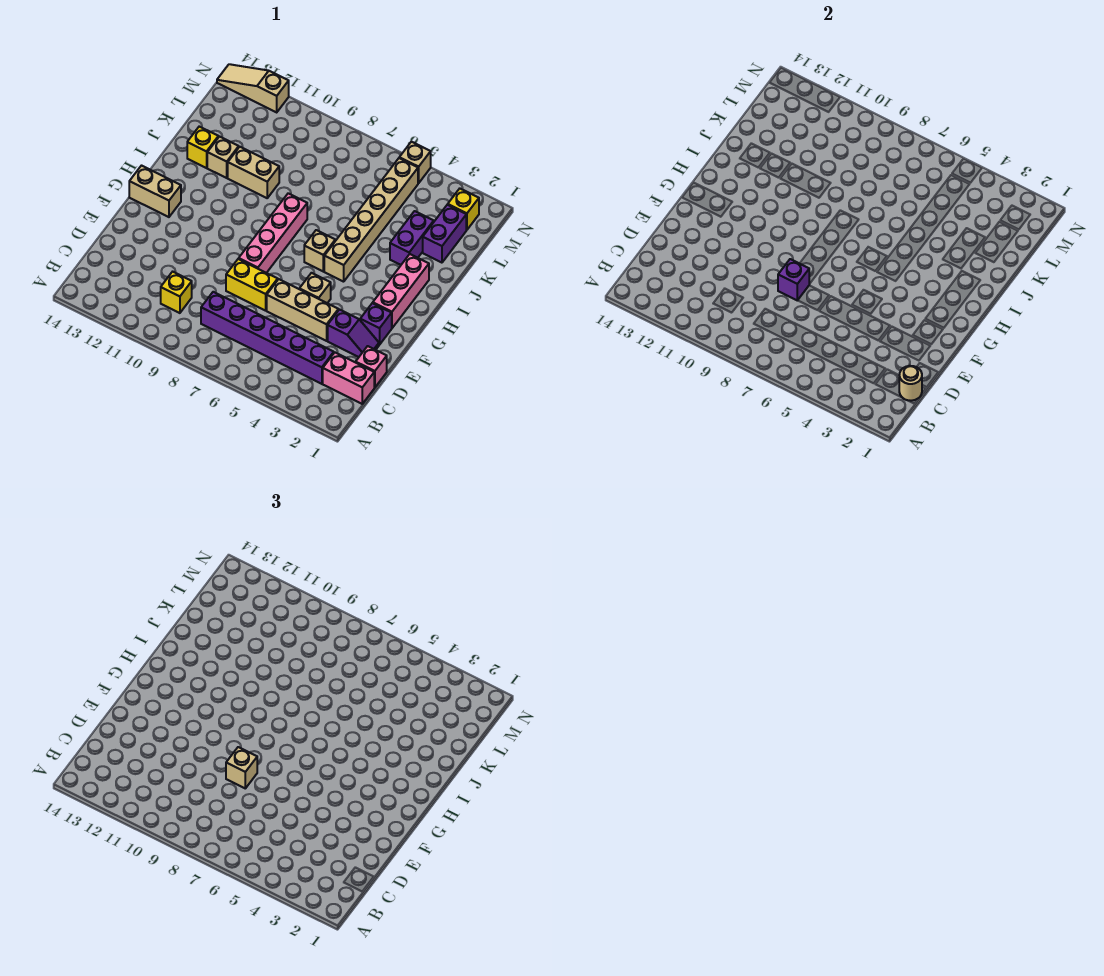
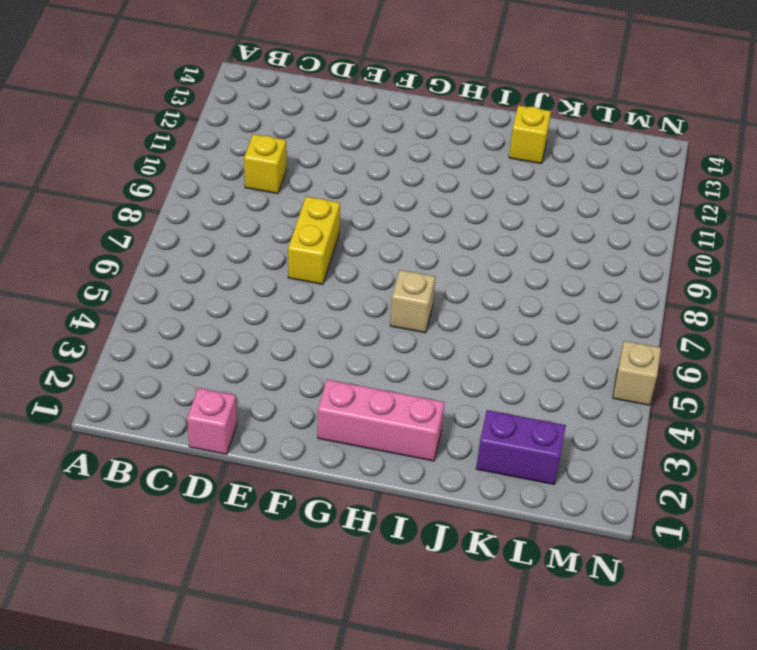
none -> pink 1x2 brick [323,353,374,404]
none -> purple 1x6 brick [201,292,334,384]
none -> purple 1x2 slope [328,310,379,357]

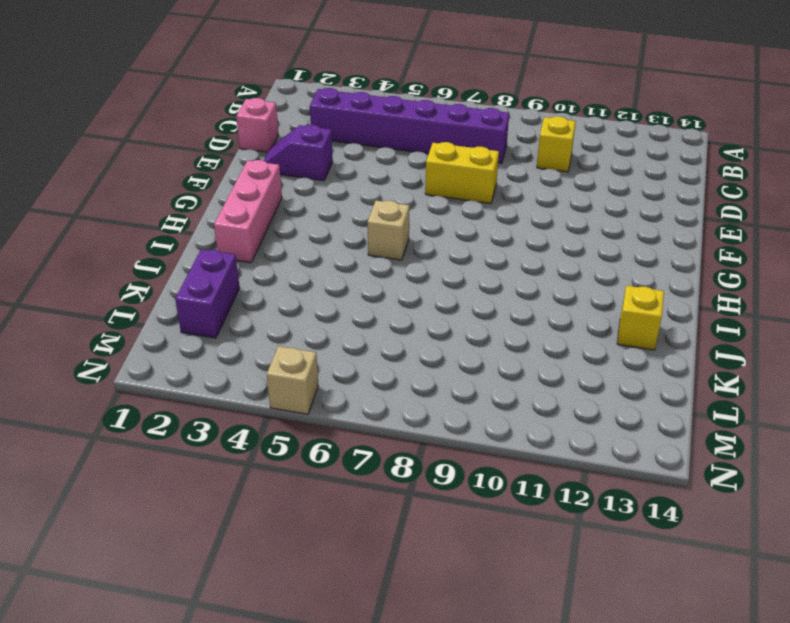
none -> pink 1x2 brick [323,353,374,404]
none -> tan 1x3 brick [267,279,338,341]
none -> purple 1x1 brick [360,303,392,345]

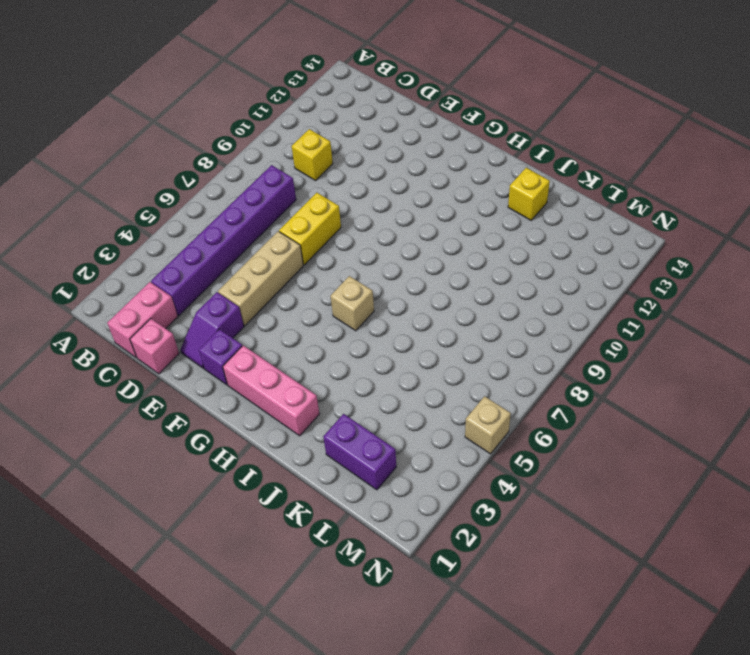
none -> tan 1x1 brick [300,273,331,303]
none -> pink 1x4 brick [239,193,307,273]
none -> tan 1x2 brick [129,166,181,217]

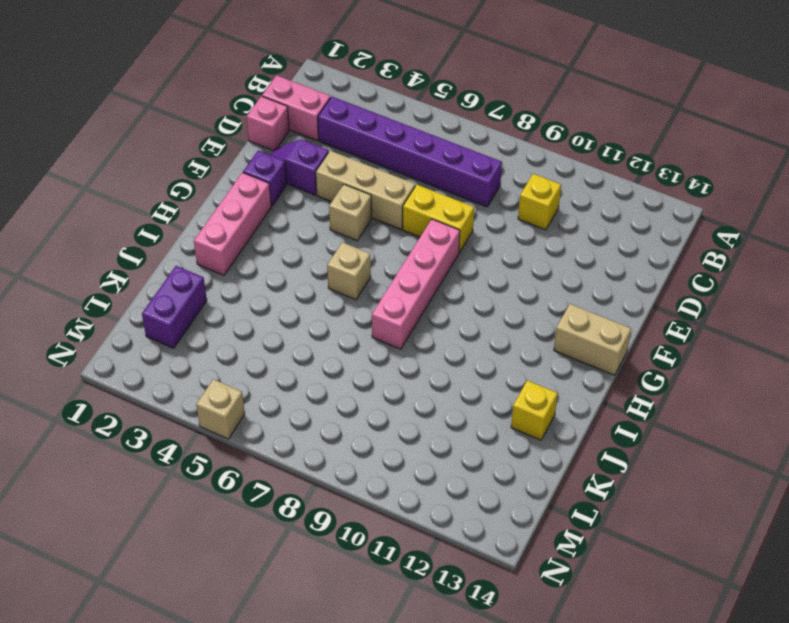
none -> tan 1x6 brick [324,158,418,282]
none -> purple 1x2 brick [390,211,434,265]
none -> tan 1x2 brick [228,147,279,198]

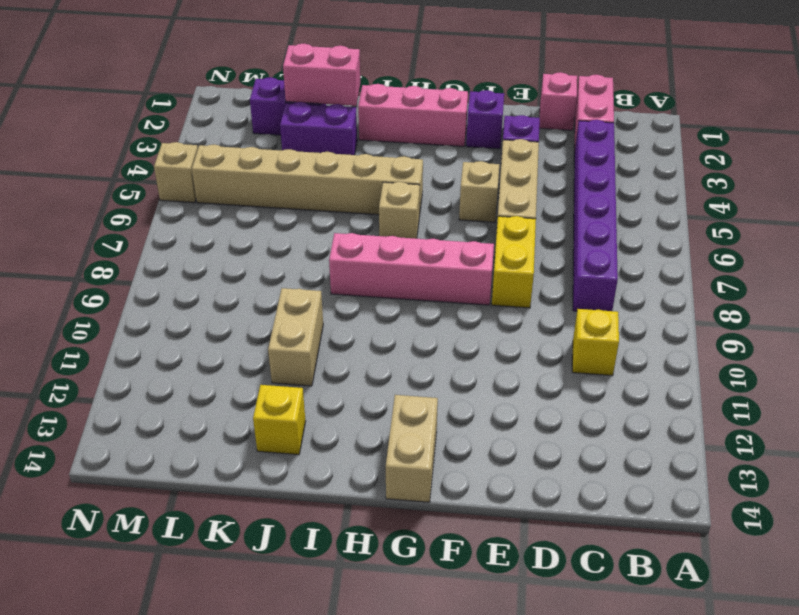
pink 1x2 brick [283,44,360,106] -> none
none -> tan 1x1 brick [207,137,239,178]
none -> yellow 1x1 brick [448,189,479,230]
none -> tan 1x3 slope [217,64,289,112]

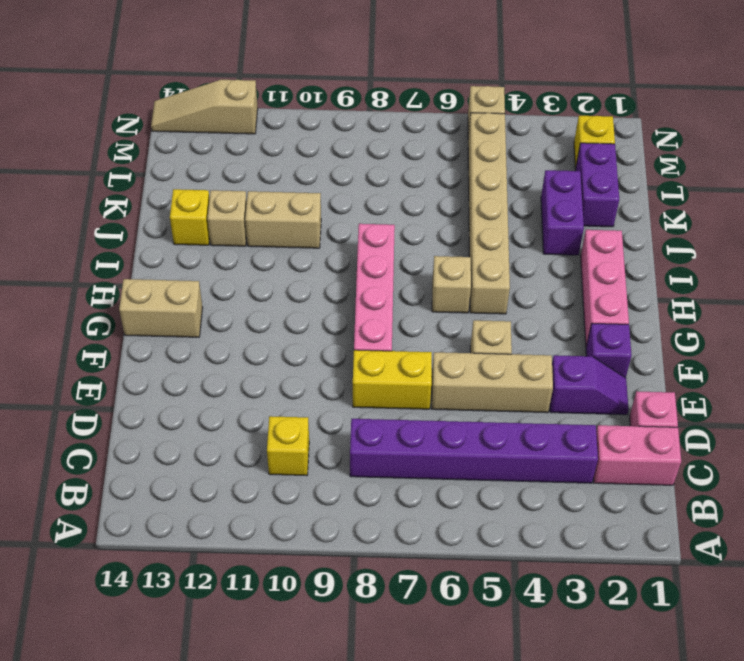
none -> tan 1x1 round brick [899,366,922,401]
none -> purple 1x1 brick [778,259,809,300]
none -> tan 1x1 brick [226,747,257,788]

